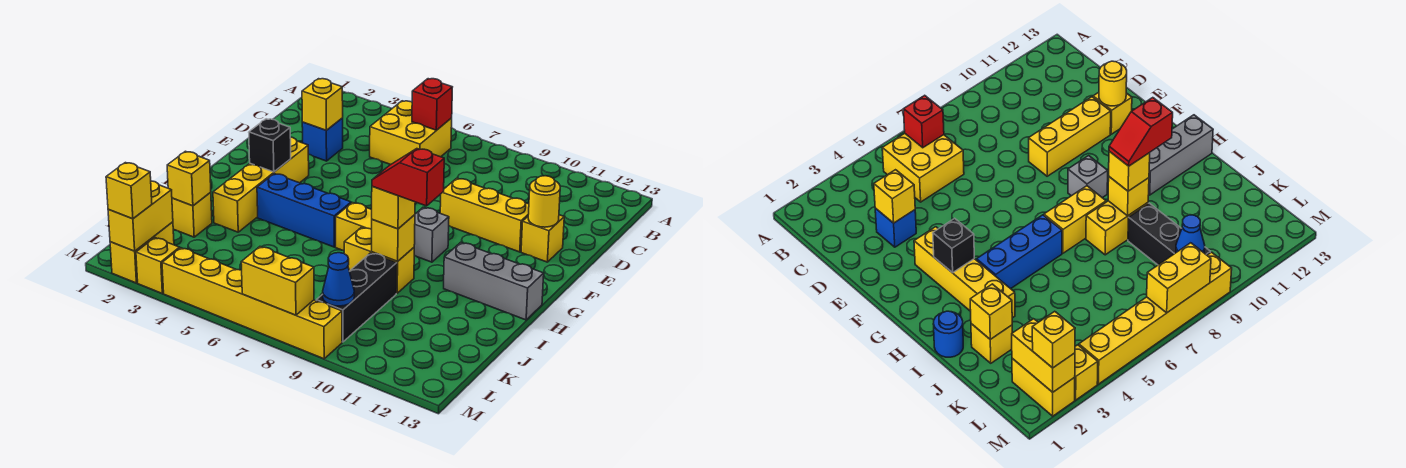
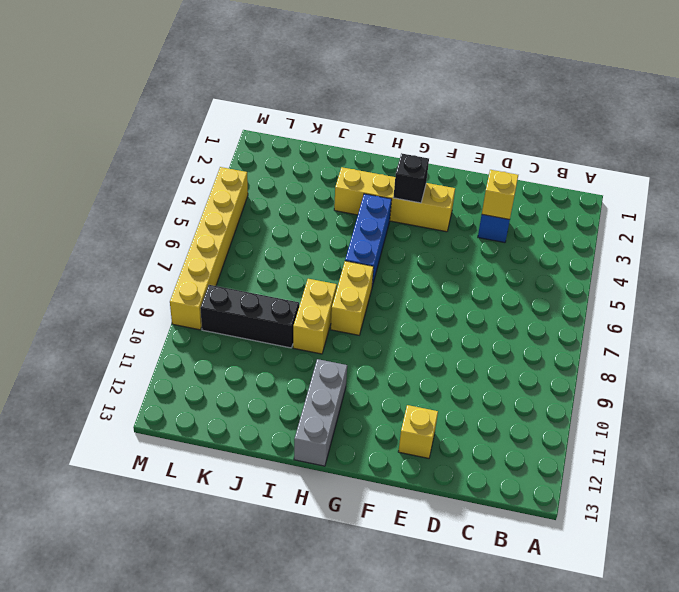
none -> yellow 2x2 brick [370,101,452,165]
none -> yellow 1x3 brick [440,178,529,252]
none -> grey 1x1 brick [414,207,449,262]

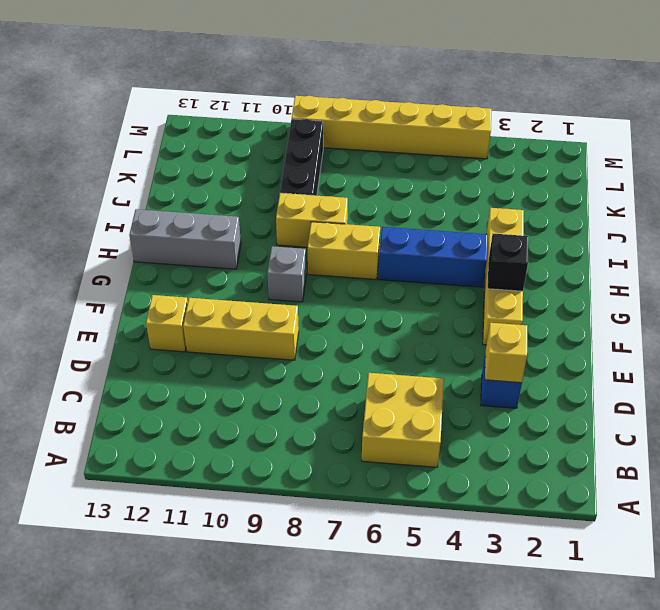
none -> blue 1x1 round brick [933,311,963,357]
none -> yellow 1x1 brick [172,192,212,237]
none -> yellow 1x2 brick [110,222,174,283]

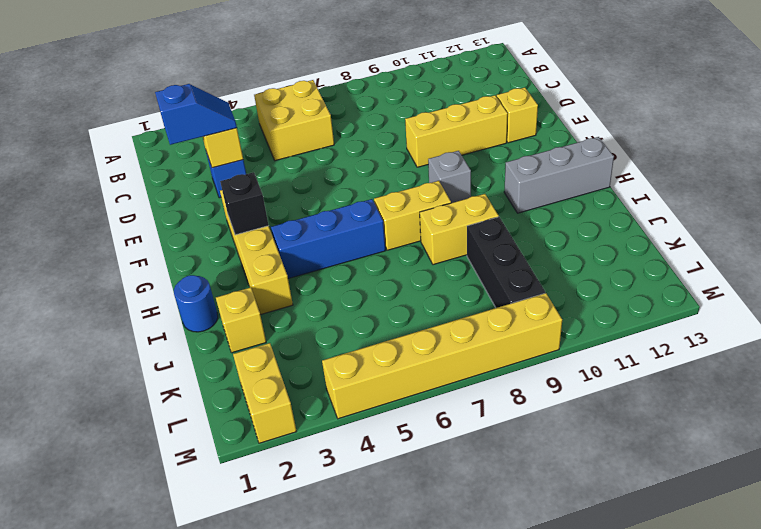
blue 1x2 slope [155,84,237,145] -> none
none -> yellow 1x1 brick [136,238,180,293]
none -> red 1x1 brick [412,79,452,130]
none -> yellow 1x1 round brick [528,176,560,227]

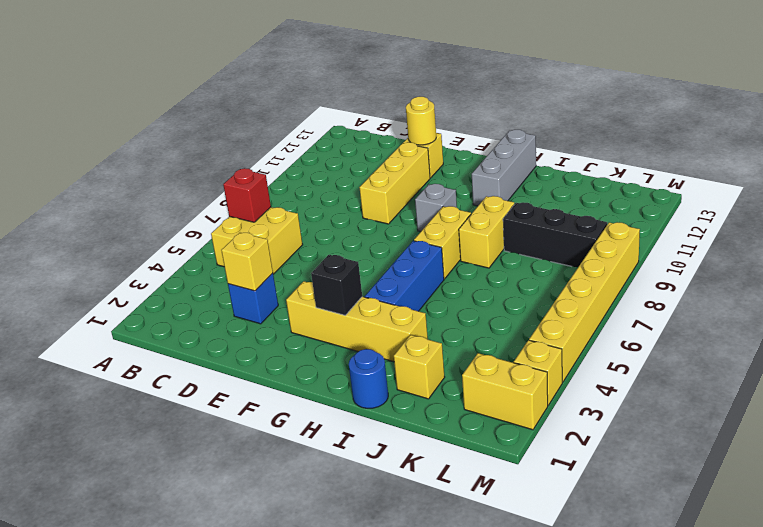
none -> yellow 1x1 brick [372,215,415,261]
none -> yellow 1x1 brick [167,151,211,206]
none -> yellow 1x2 brick [108,181,173,251]

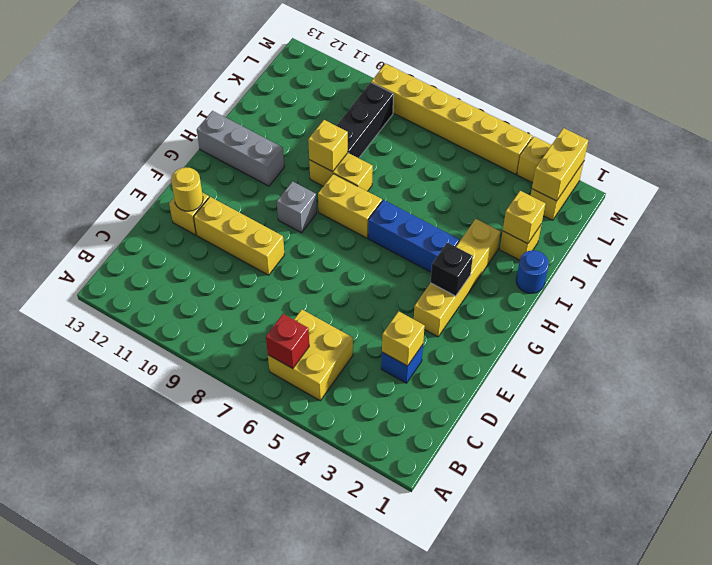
none -> blue 1x1 cone [323,253,354,306]
none -> yellow 1x2 brick [241,247,314,315]
none -> yellow 1x1 brick [372,187,415,229]

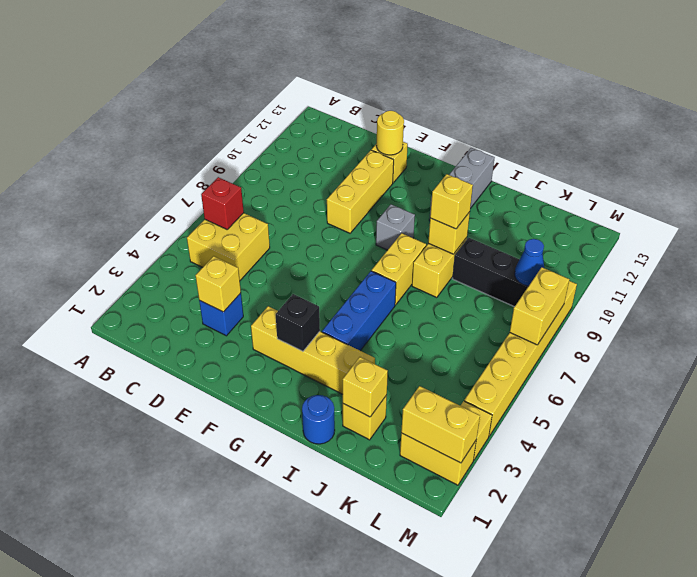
none -> yellow 1x1 brick [106,163,152,219]
none -> red 1x2 slope [372,149,444,206]

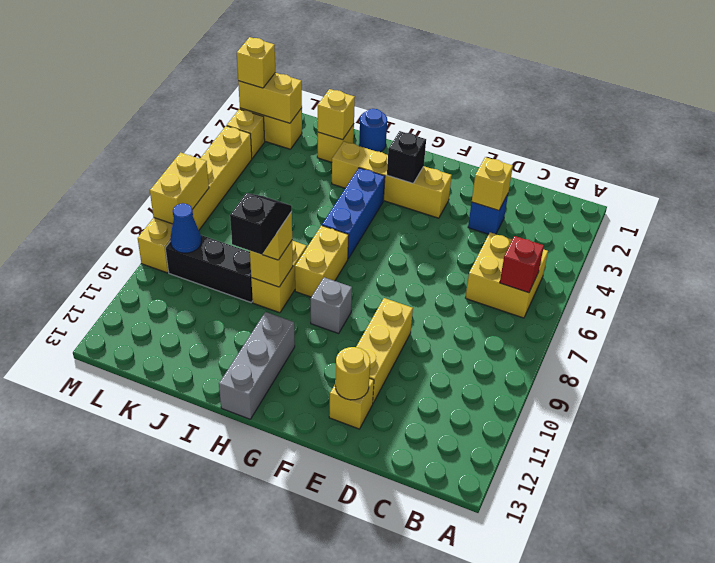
black 1x2 slope [230,193,292,255] -> red 1x2 slope [372,149,444,206]

